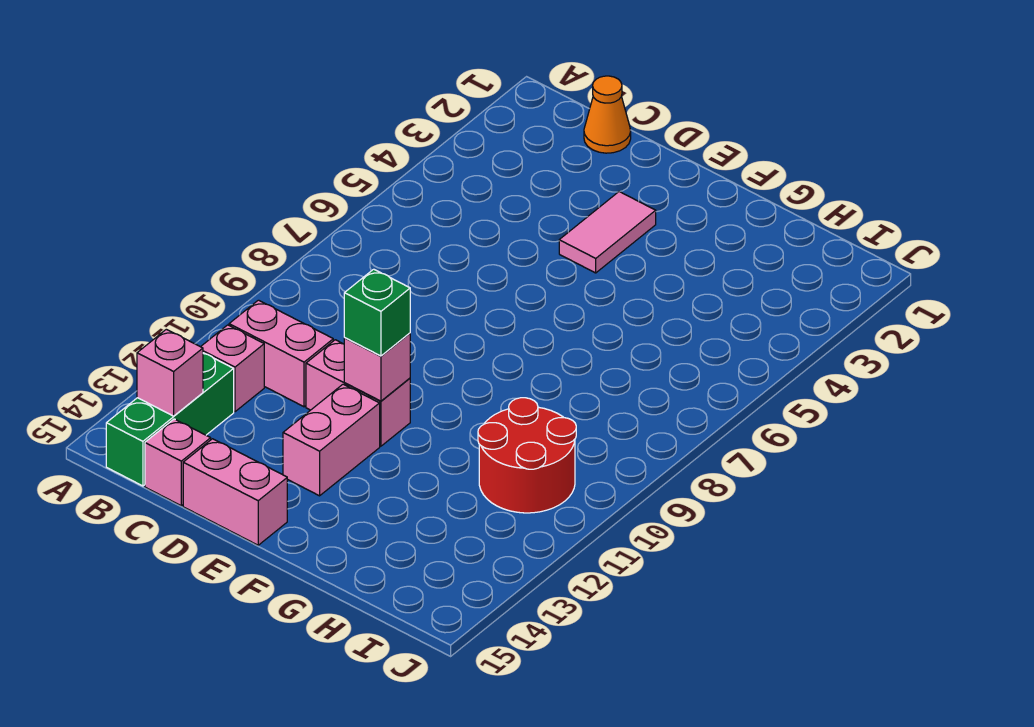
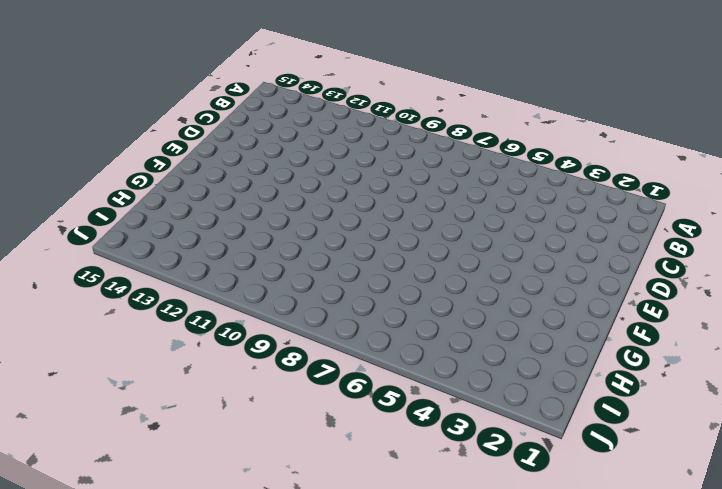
none -> pink 1x2 brick [229,300,333,407]
none -> pink 1x1 brick [201,325,264,412]
none -> green 1x3 brick [106,353,234,486]

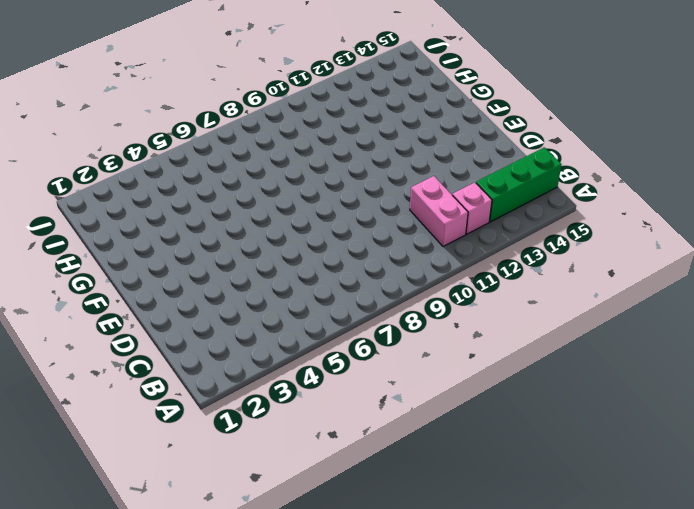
none -> orange 1x1 cone [584,76,631,153]
none -> pink 1x1 brick [145,419,211,506]
none -> pink 1x2 brick [306,340,410,446]

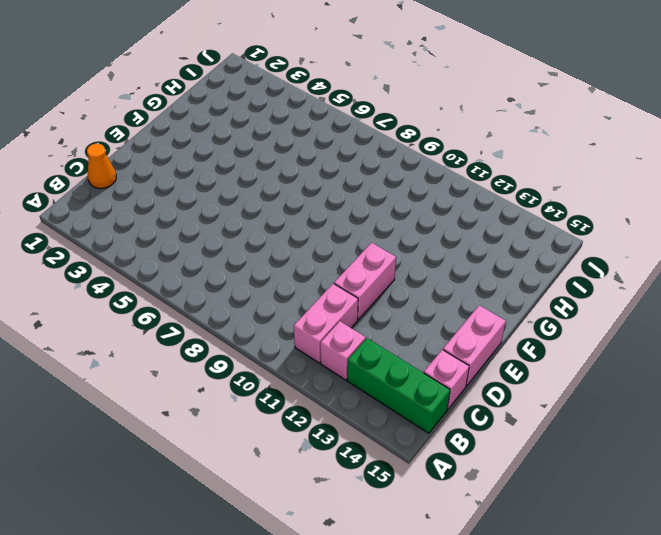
none -> pink 1x2 tile [559,192,656,273]
none -> pink 1x2 brick [283,384,380,496]
none -> red 2x2 round brick [478,398,576,513]

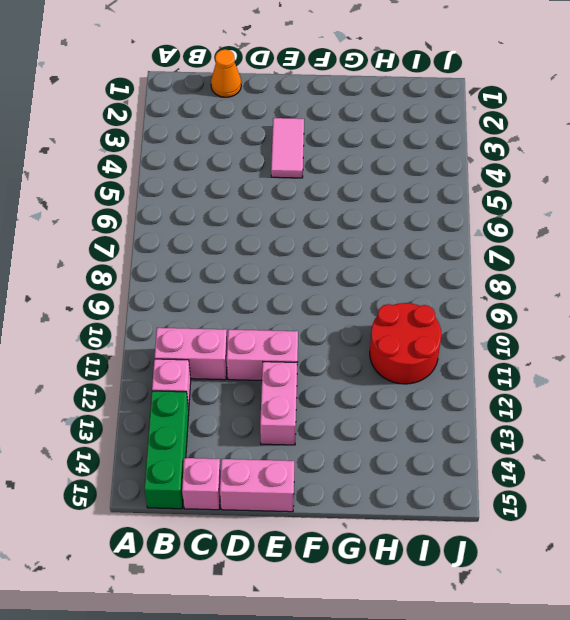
none -> pink 1x1 brick [137,329,203,416]
none -> pink 1x1 brick [344,333,410,401]
none -> green 1x1 brick [344,269,410,356]

